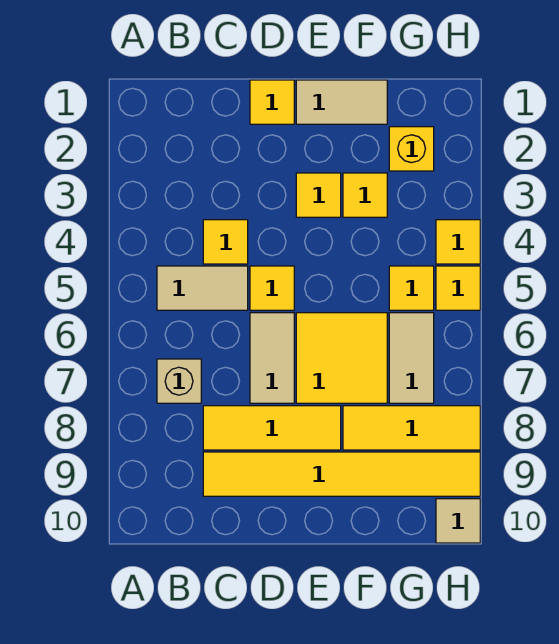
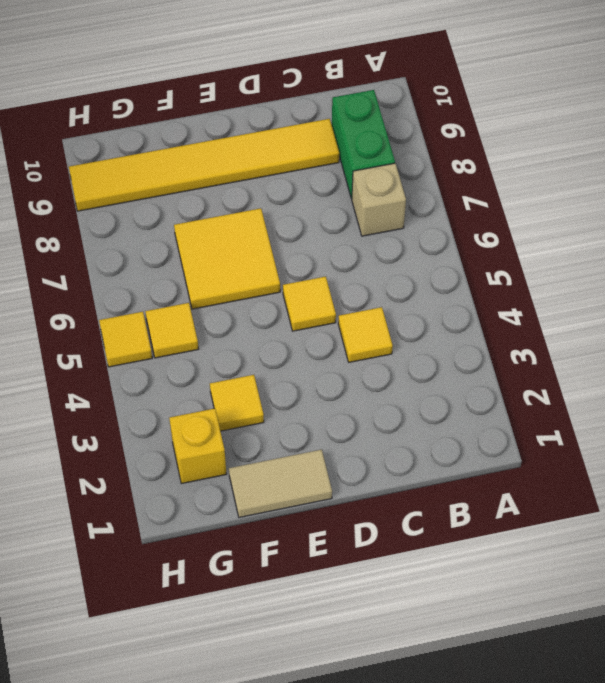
green 1x2 brick [332,90,395,199] -> none
none -> tan 1x2 tile [157,266,248,310]
none -> yellow 1x3 tile [203,406,341,450]
none -> yellow 1x1 tile [250,80,294,124]

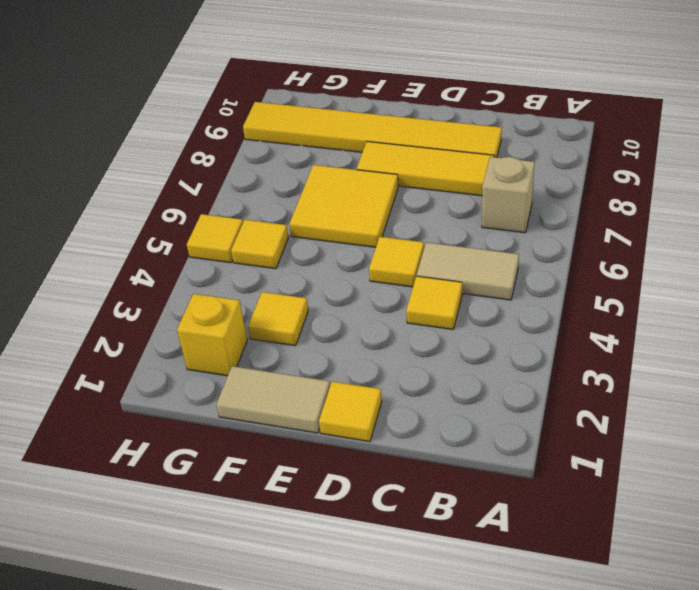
none -> tan 1x2 tile [250,313,294,403]
none -> yellow 1x1 tile [296,173,341,217]
none -> yellow 1x3 tile [343,406,480,450]

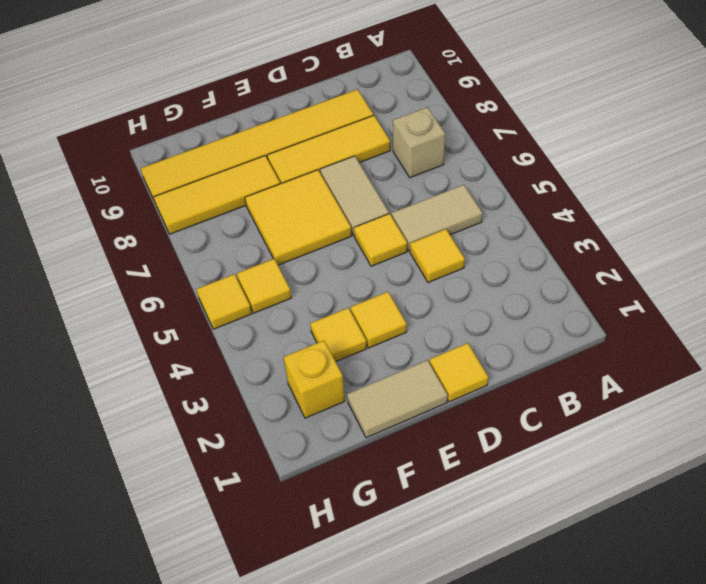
none -> tan 1x2 tile [389,313,434,403]
none -> yellow 1x1 tile [436,220,480,264]
none -> tan 1x1 tile [436,499,480,543]

